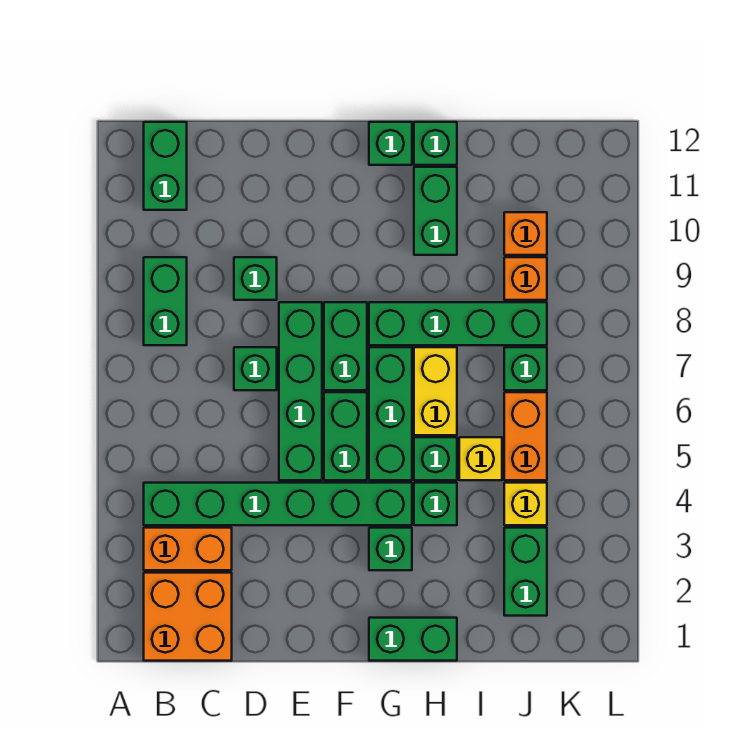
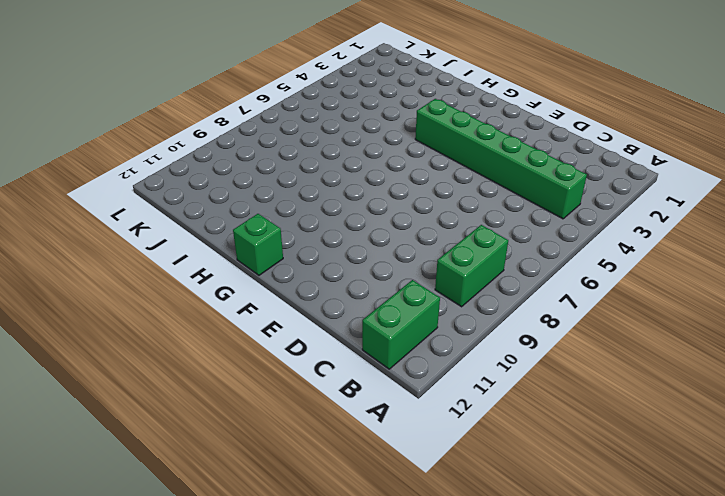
none -> orange 2x2 brick [144,573,232,661]
none -> orange 1x2 brick [144,528,232,570]
none -> green 1x1 brick [234,347,277,390]

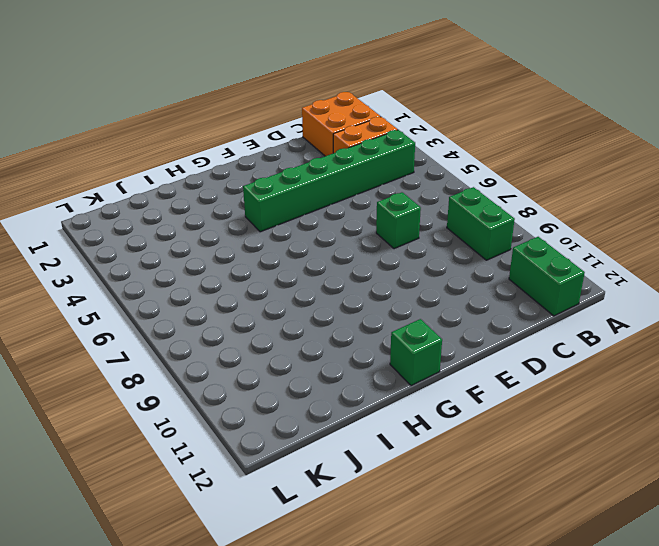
none -> green 1x1 brick [234,257,277,300]
none -> green 1x4 brick [279,302,322,480]
none -> green 1x2 brick [324,392,367,480]

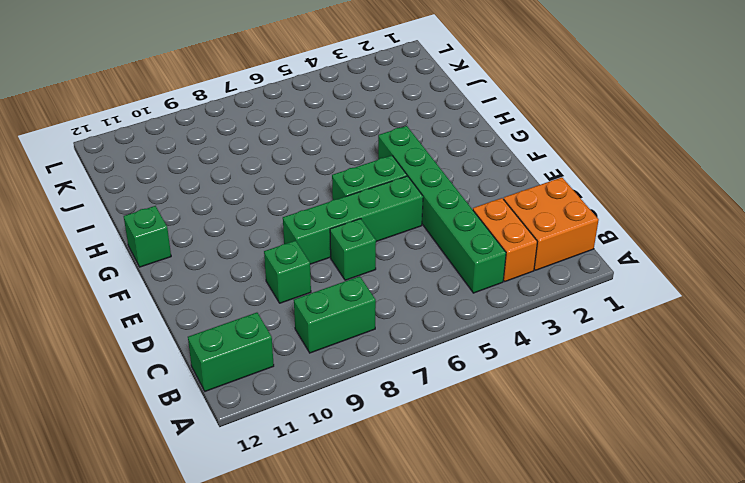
none -> green 1x2 brick [324,302,367,390]
none -> green 1x2 brick [369,618,457,661]
none -> green 1x1 brick [369,528,412,570]

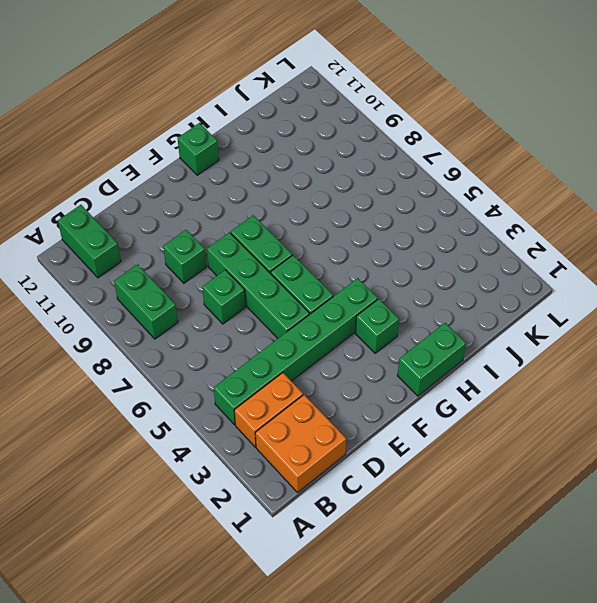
none -> green 1x3 brick [369,347,412,480]
none -> green 1x4 brick [369,302,547,345]
none -> green 1x1 brick [414,483,457,525]

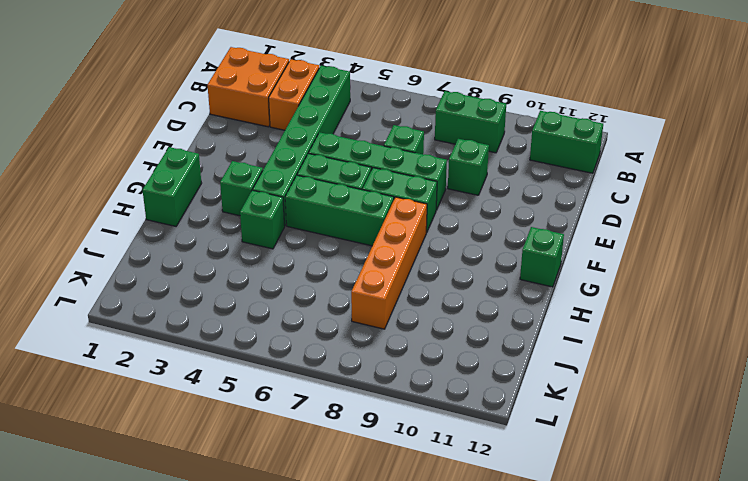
orange 1x4 brick [351,197,427,329] -> green 1x4 brick [369,302,547,345]
none -> green 1x1 brick [414,437,457,480]
none -> yellow 1x2 brick [414,347,457,435]
none -> green 1x2 brick [414,167,457,255]

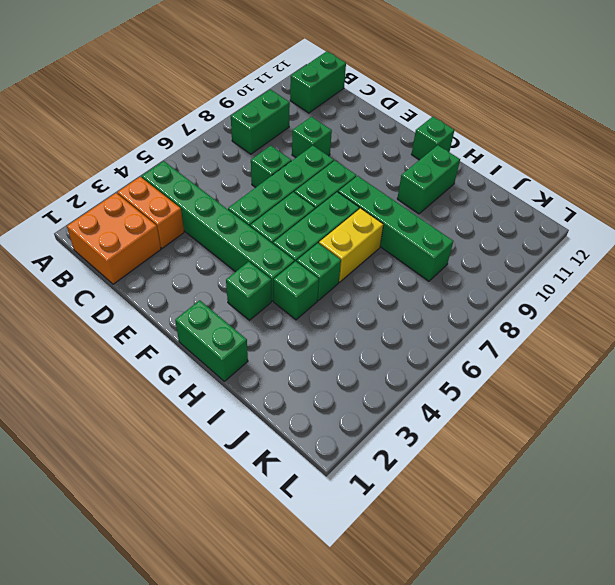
none -> green 1x1 brick [414,122,457,165]
none -> yellow 1x1 brick [459,437,502,480]
none -> green 1x2 brick [504,528,547,616]

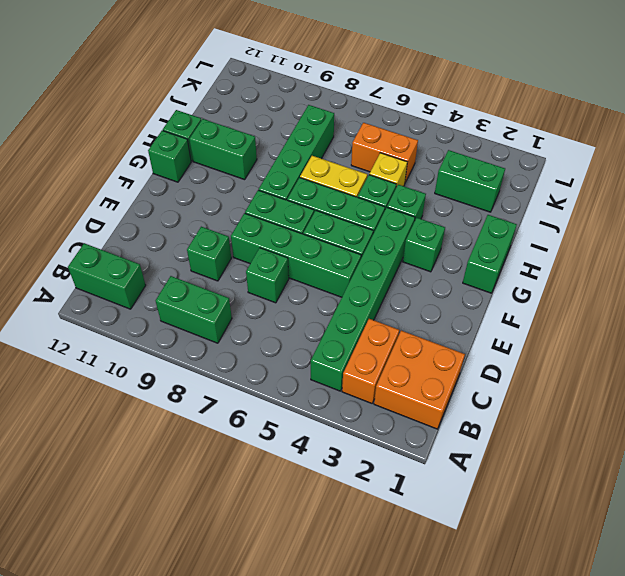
none -> yellow 1x1 brick [504,483,547,525]
none -> green 1x1 brick [504,347,547,390]
none -> orange 1x1 brick [504,257,547,300]

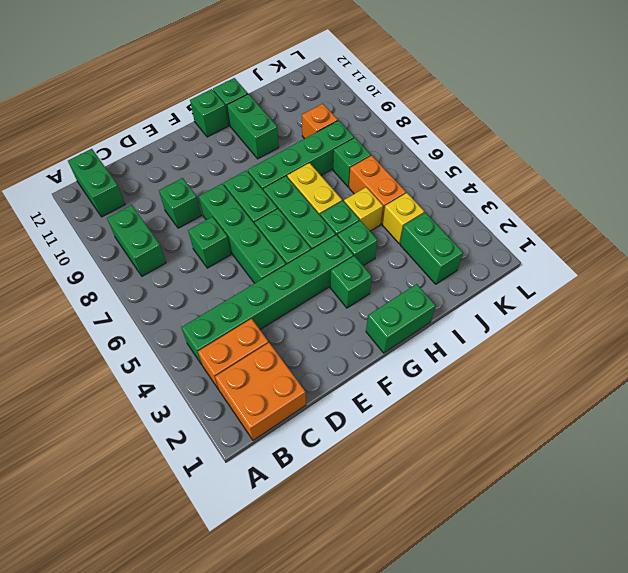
none -> orange 1x1 brick [504,212,547,255]

